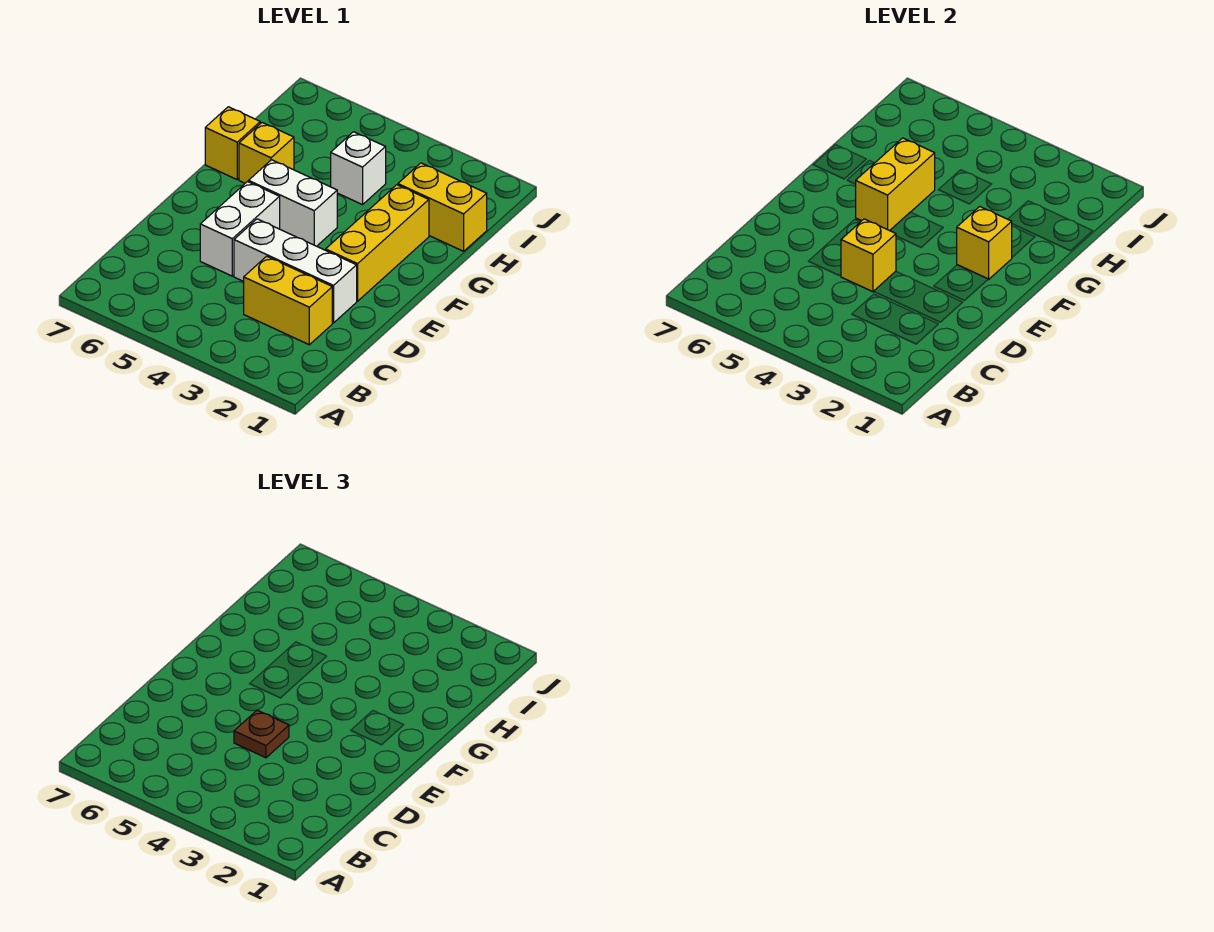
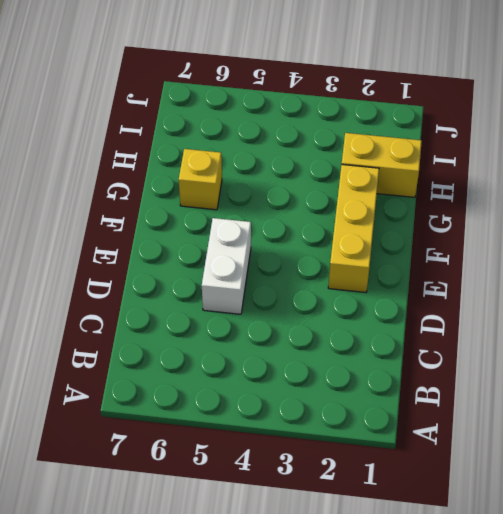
none -> yellow 1x2 brick [244,256,332,345]
none -> white 1x3 brick [234,219,357,323]
none -> white 1x2 brick [249,160,337,246]

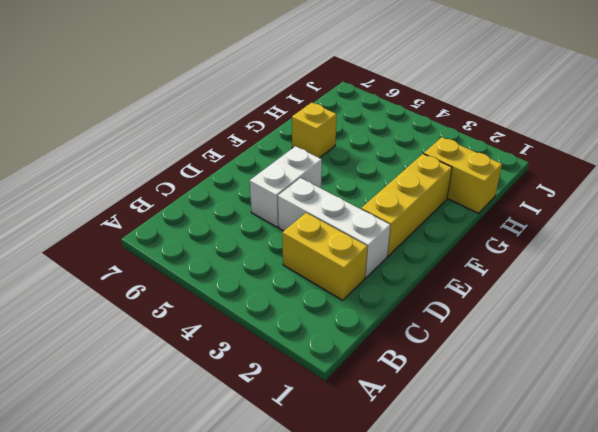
none -> white 1x2 brick [249,160,337,246]
none -> yellow 1x1 brick [205,107,260,179]
none -> white 1x1 brick [331,132,386,205]

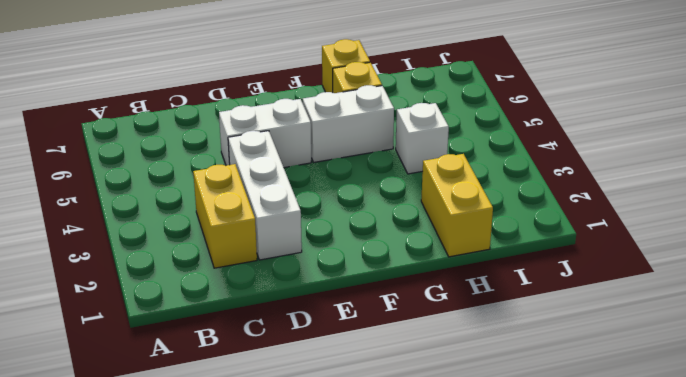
white 1x2 brick [303,85,394,162] -> white 1x2 brick turned to [249,160,337,246]
none -> yellow 1x3 brick [326,185,429,301]
none -> yellow 1x1 brick [841,219,896,292]
none -> yellow 1x1 brick [957,207,1012,279]

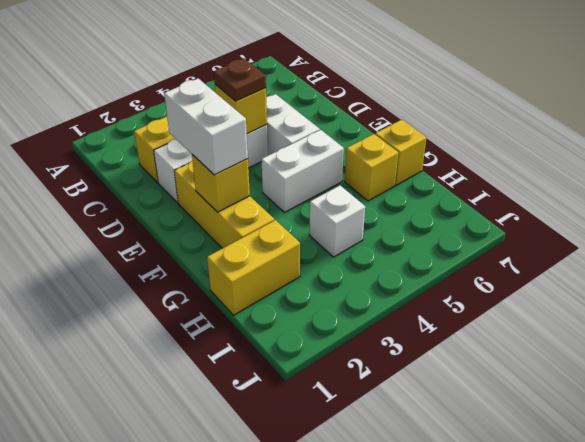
white 1x2 brick [164,78,248,175] -> none
none -> yellow 1x2 brick [856,138,935,231]

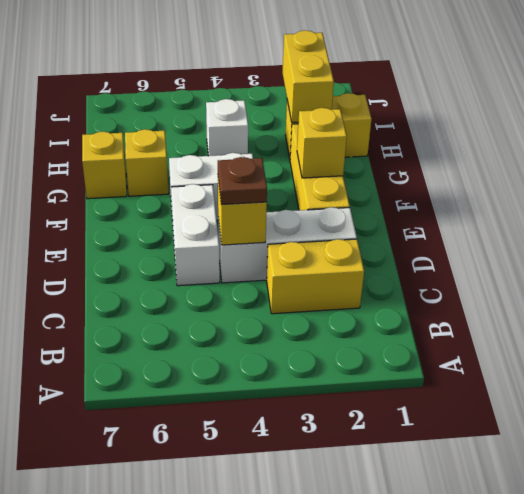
yellow 1x2 brick [283,30,334,122] -> yellow 1x2 brick moved to [856,138,935,231]

